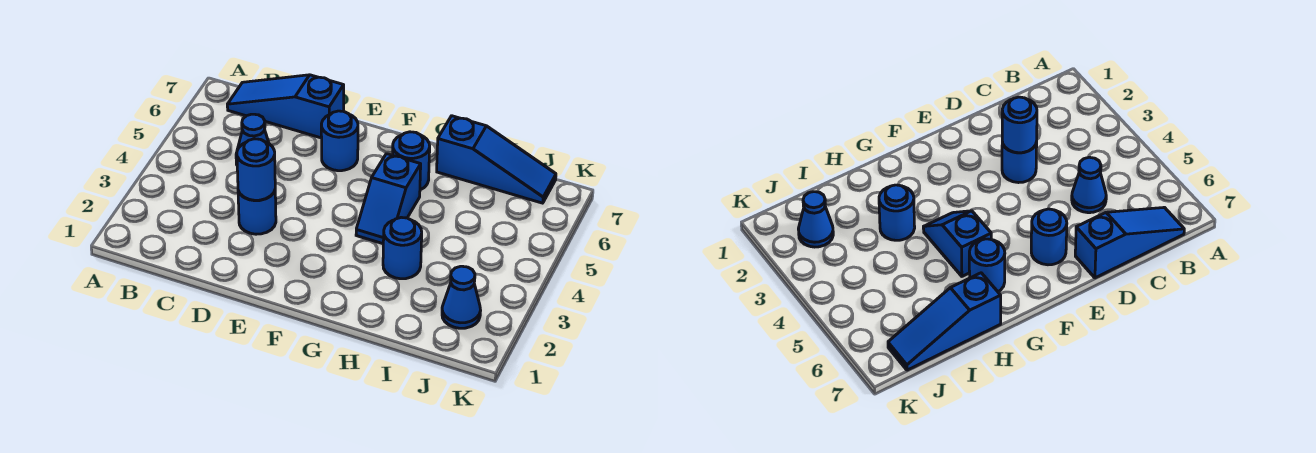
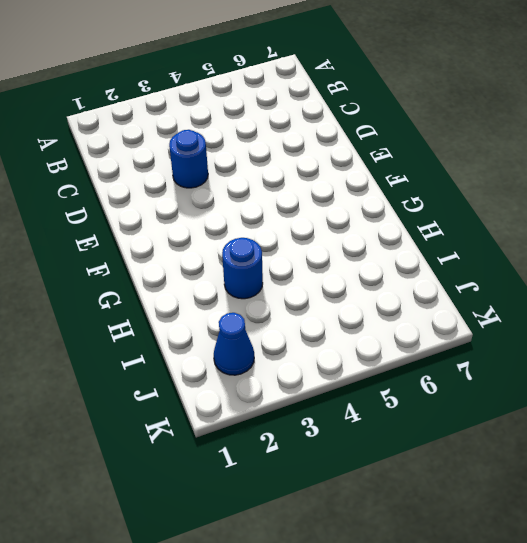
none -> blue 1x3 slope [227,75,344,138]
none -> blue 1x1 cone [236,114,269,164]

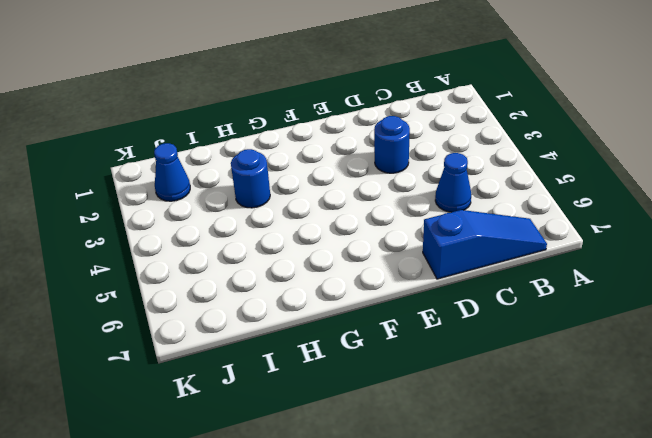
none -> blue 1x1 round brick [321,111,358,171]
none -> blue 1x2 slope [356,154,421,244]

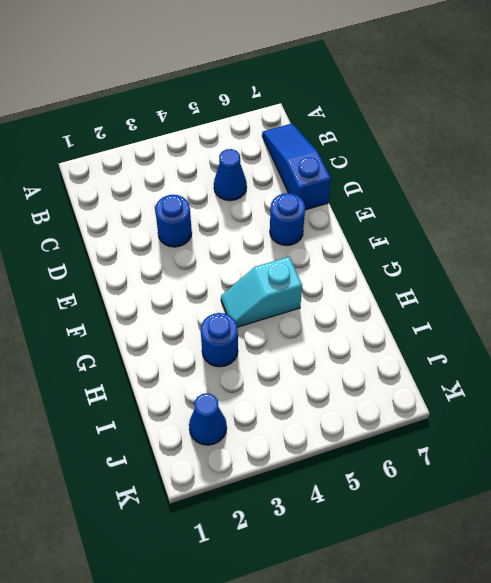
cyan 1x2 slope [221,257,302,327] -> blue 1x2 slope [356,154,421,244]
none -> blue 1x1 round brick [393,132,430,190]
none -> blue 1x3 slope [437,116,556,203]

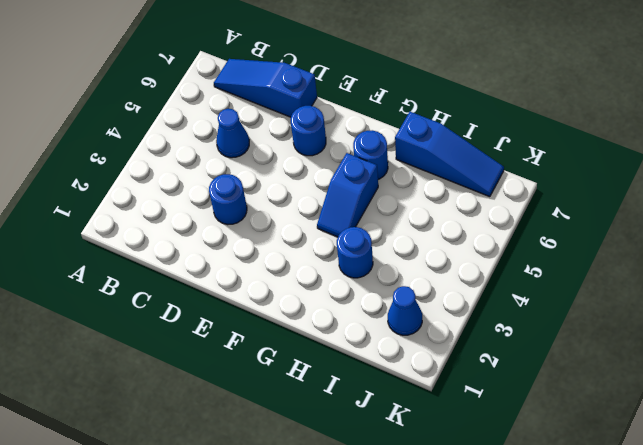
none -> blue 1x1 round brick [237,139,275,200]

